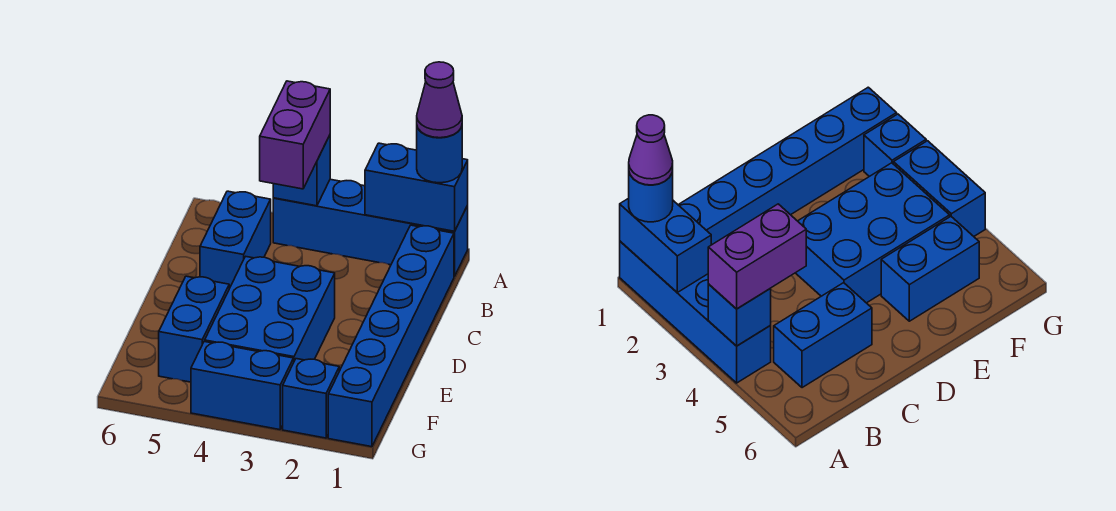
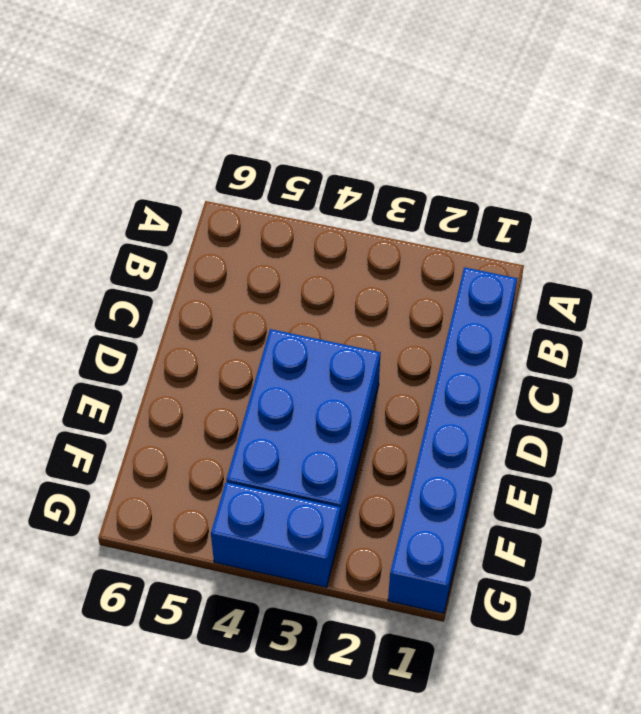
none -> blue 1x4 brick [273,179,468,277]
none -> blue 1x2 brick [200,191,271,288]
none -> blue 1x2 brick [159,276,229,382]

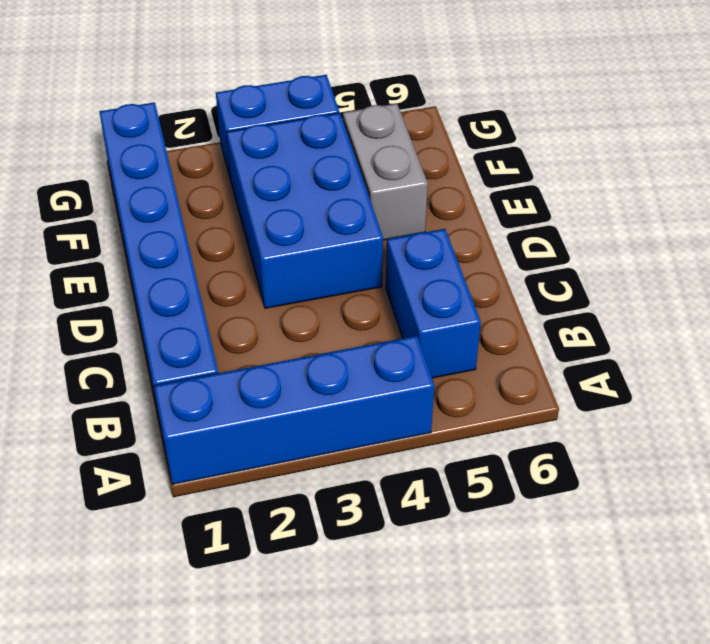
grey 1x2 brick [343,103,428,240] -> blue 1x2 brick [159,276,229,382]
none -> blue 1x1 brick [283,359,339,438]
none -> blue 1x2 brick [365,143,468,231]
none -> blue 1x1 brick [273,135,330,206]

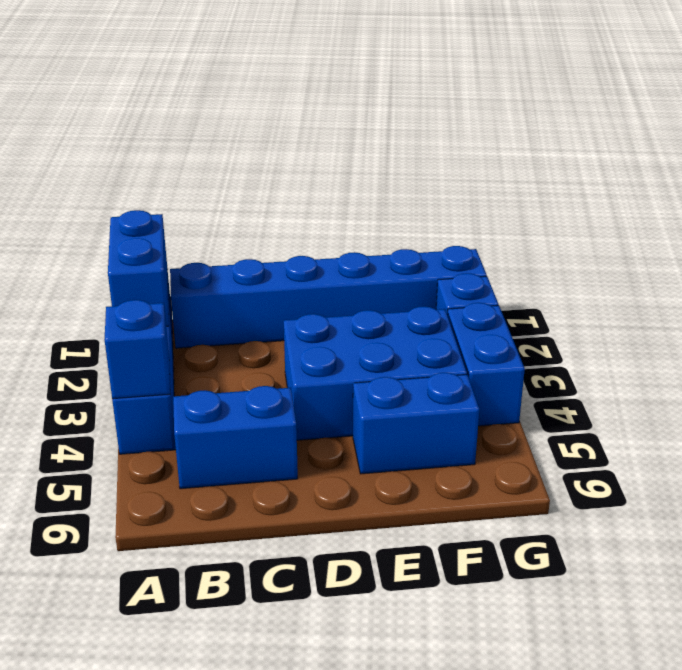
none -> blue 1x1 round brick [417,126,462,183]
none -> purple 1x2 brick [260,81,330,189]
none -> purple 1x1 cone [417,62,462,138]

